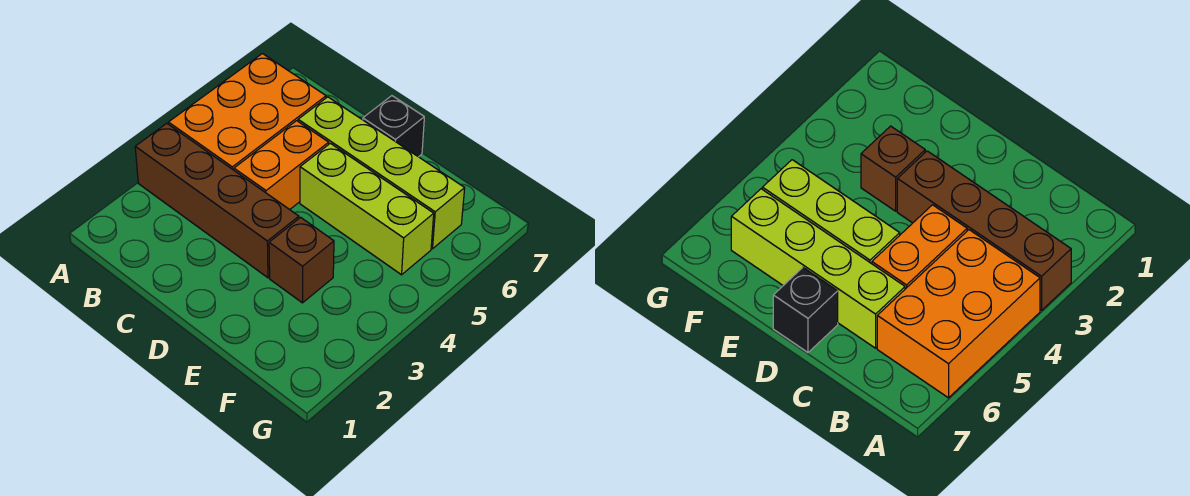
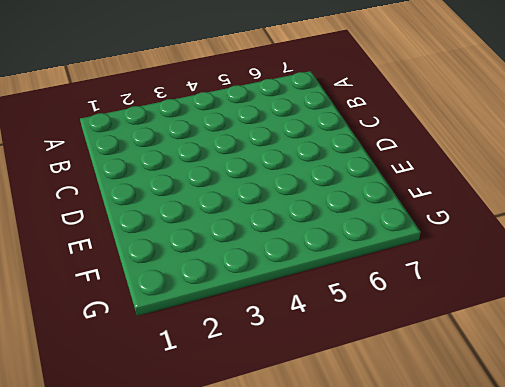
none -> brown 1x4 brick [135,123,299,278]
none -> orange 2x3 brick [168,54,326,170]

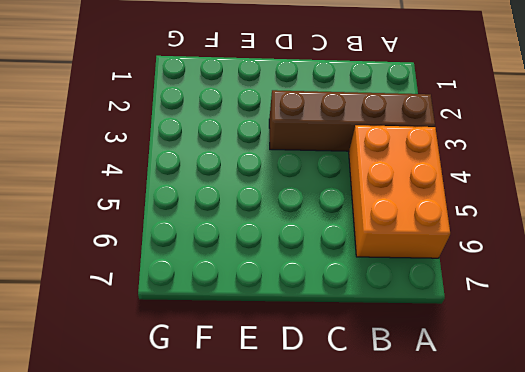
none -> orange 1x2 brick [234,121,329,210]
none -> lime 1x4 brick [298,97,465,249]

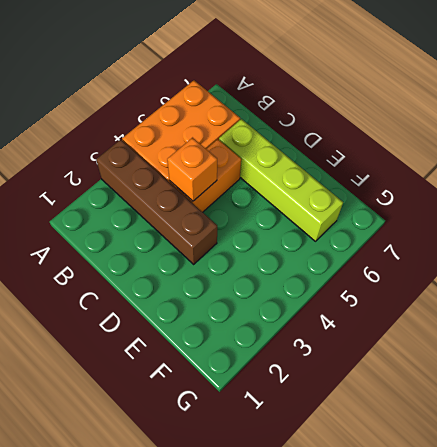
orange 1x1 brick [167,138,217,201] -> none
none -> lime 1x3 brick [300,143,434,275]
none -> black 1x1 brick [363,96,424,157]

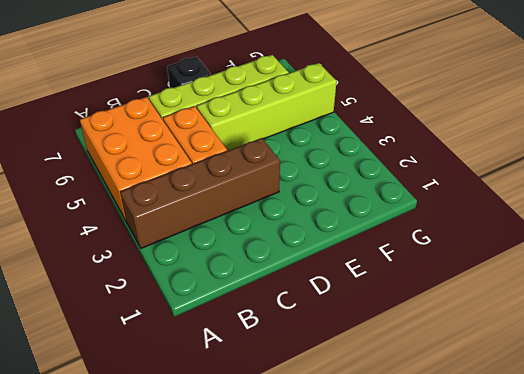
lime 1x4 brick [197,63,337,151] -> lime 1x3 brick [300,143,434,275]
none -> brown 1x1 brick [269,217,334,303]

